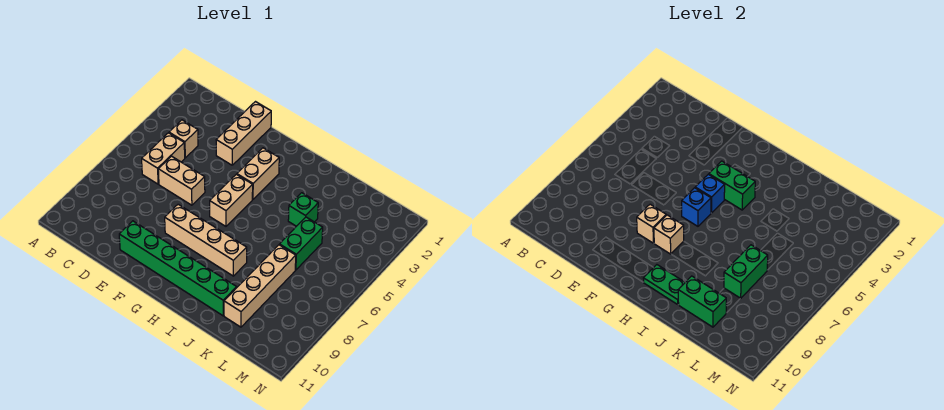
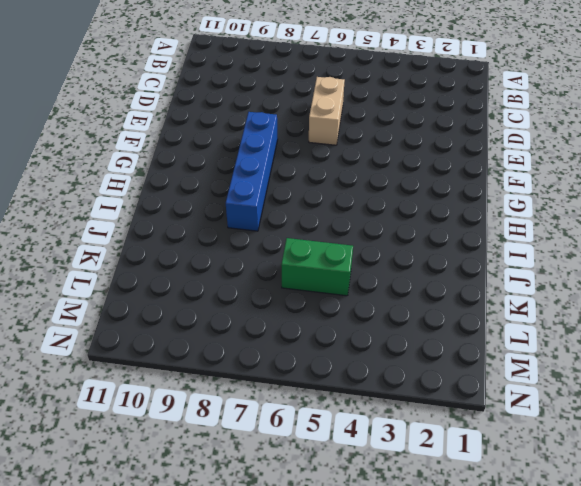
blue 1x4 brick [226,112,278,231] -> tan 1x4 brick [165,204,247,276]
none -> tan 1x1 brick [169,120,198,158]
none -> tan 1x2 brick [142,133,185,184]
none -> tan 1x3 brick [216,102,271,165]

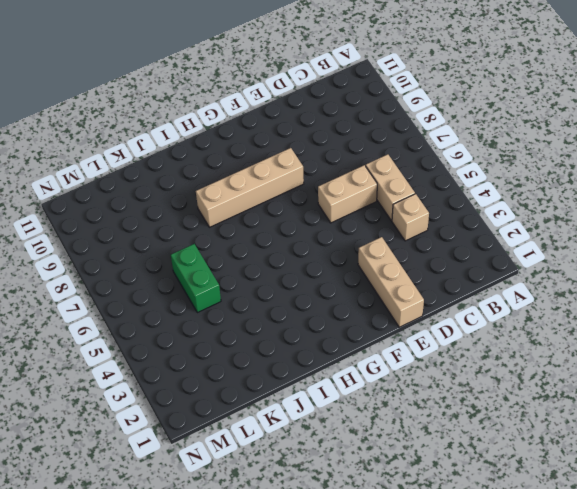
none -> green 1x6 brick [119,221,237,316]
none -> tan 1x2 brick [237,148,279,199]
none -> tan 1x2 brick [210,174,253,226]

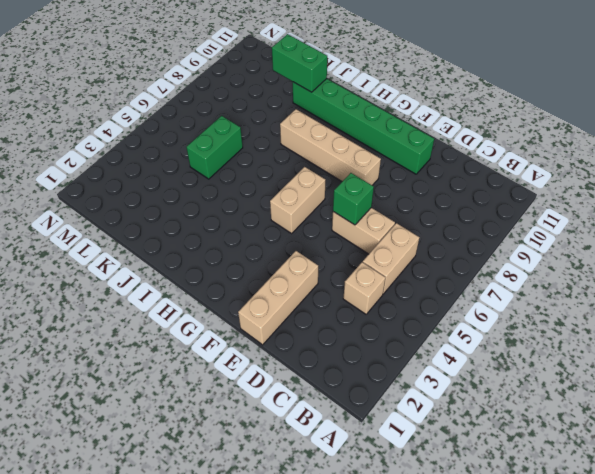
green 1x1 brick [333,173,374,225] -> green 1x1 brick moved to [288,193,318,226]
none -> tan 1x2 brick [237,148,279,199]
none -> tan 1x4 brick [224,245,296,327]
none -> tan 1x1 brick [637,204,666,243]

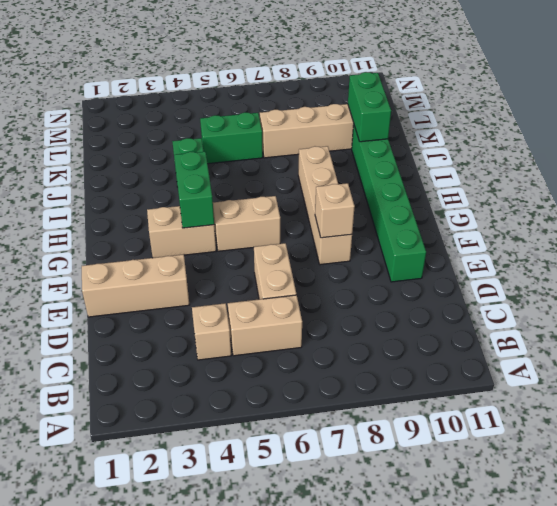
none -> blue 1x1 brick [695,174,725,213]
none -> blue 1x1 brick [682,188,711,226]
none -> tan 1x1 brick [654,215,684,254]

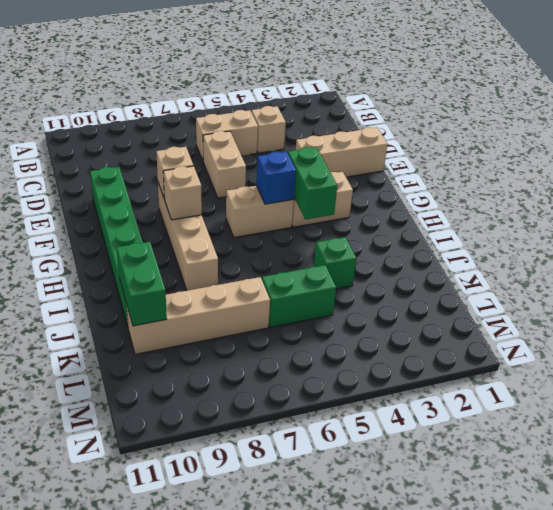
none -> blue 1x1 brick [682,188,711,226]
none -> green 1x2 plate [643,265,685,304]
none -> green 1x2 brick [724,245,768,298]

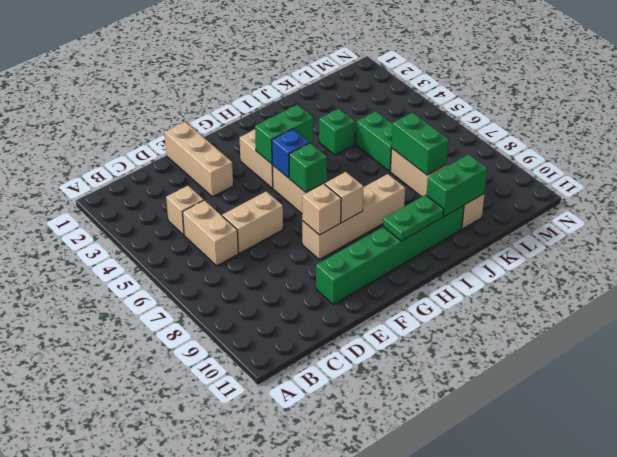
green 1x1 brick [289,143,327,193] -> blue 1x1 brick [682,188,711,226]

